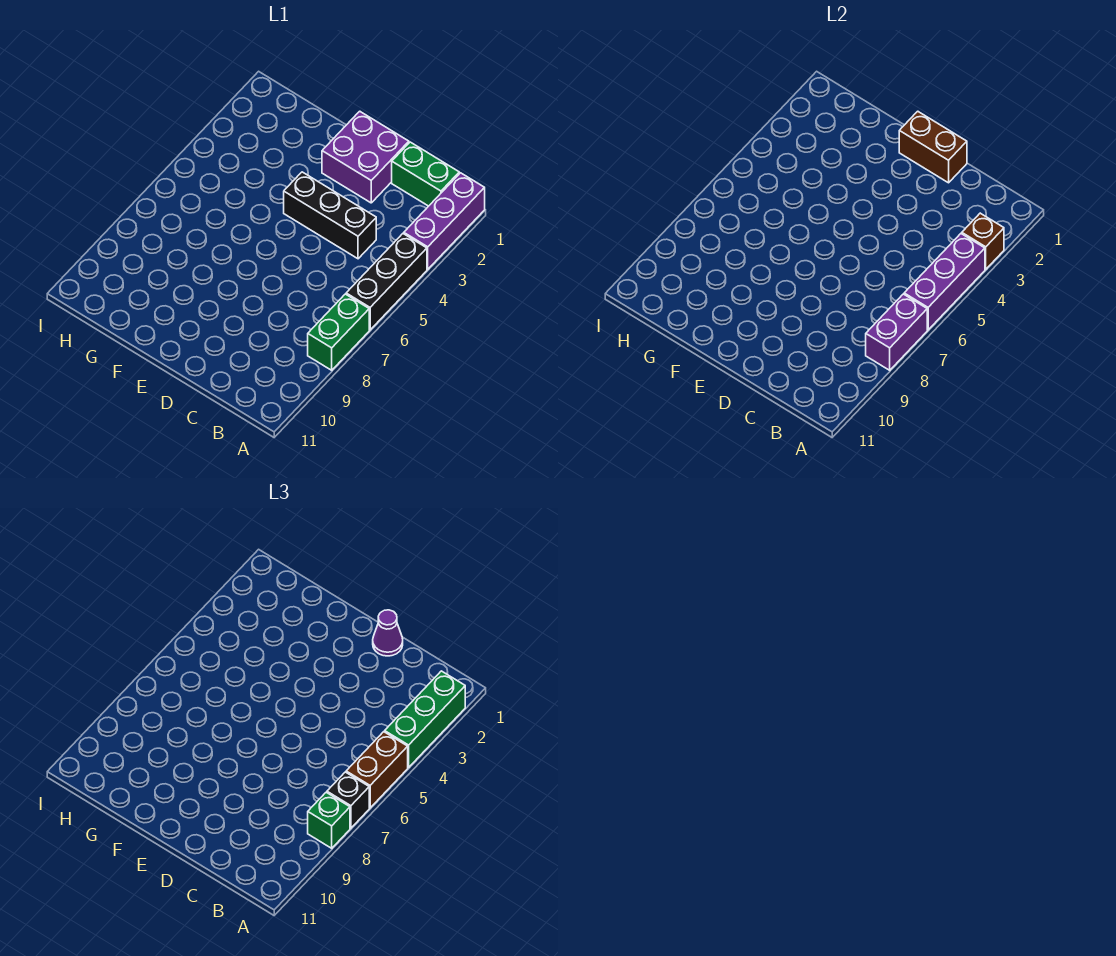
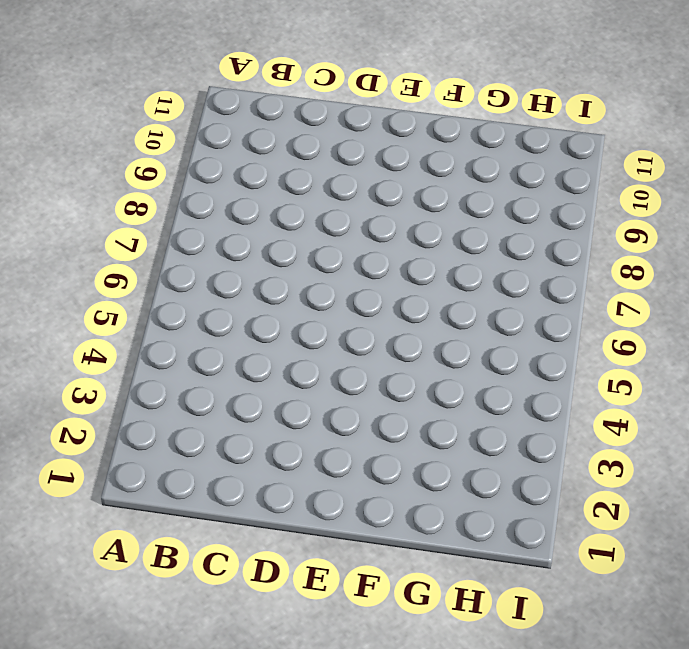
none -> purple 1x3 brick [404,173,485,269]
none -> black 1x3 brick [346,234,427,330]
none -> green 1x2 brick [308,294,369,370]

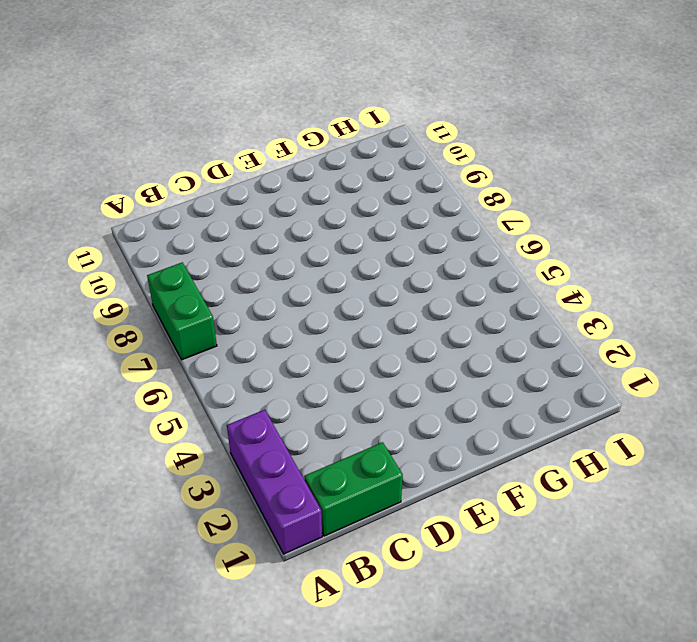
none -> black 1x3 brick [346,234,427,330]
none -> black 1x3 brick [284,172,376,259]
none -> purple 2x2 brick [322,111,409,203]

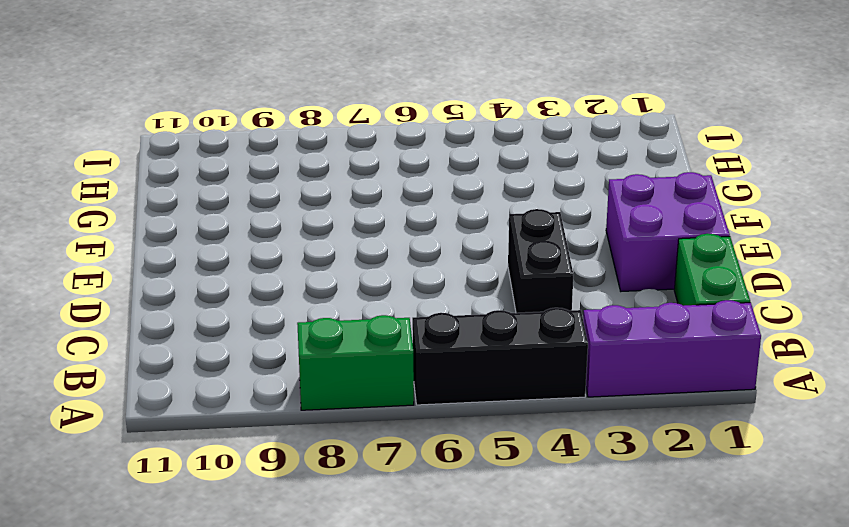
black 1x2 brick [508,209,574,313] -> black 1x3 brick [284,172,376,259]
none -> brown 1x1 brick [962,213,1004,269]
none -> purple 1x3 brick [904,234,985,330]
none -> purple 1x2 brick [866,294,927,370]

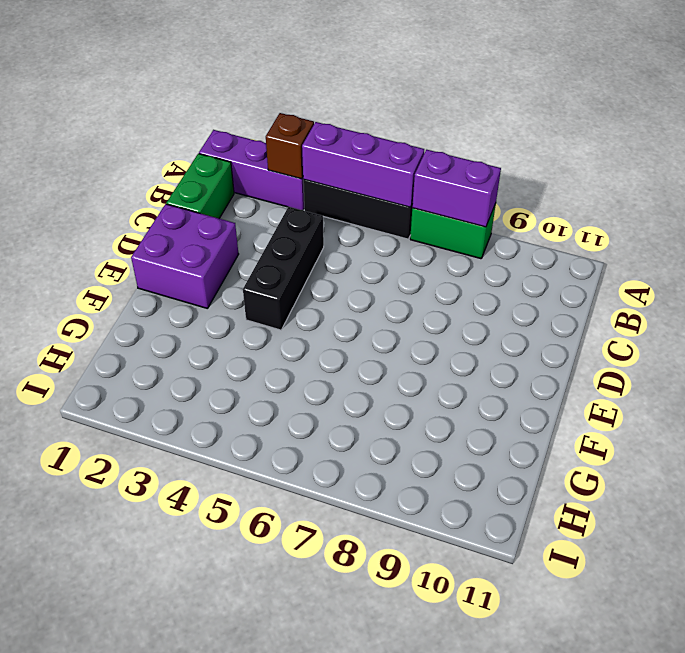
none -> brown 1x2 brick [899,111,967,183]
none -> green 1x3 brick [385,671,465,768]
none -> brown 1x2 brick [346,732,408,808]

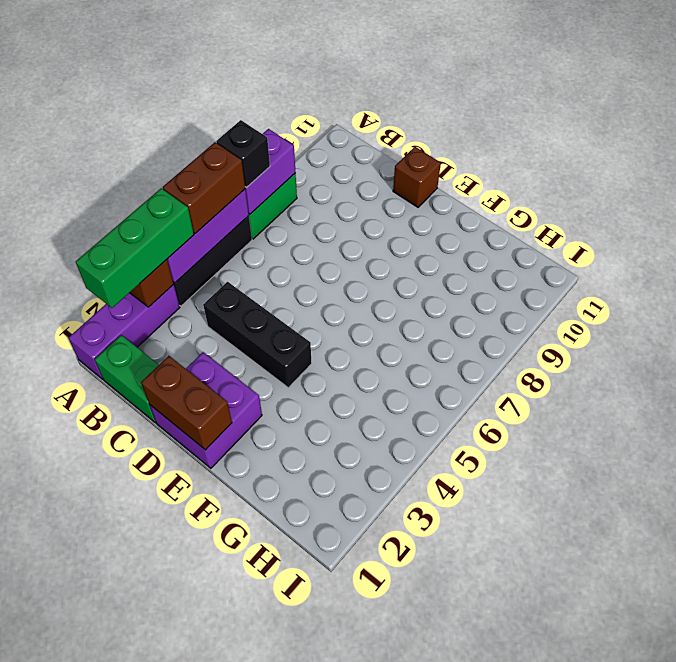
brown 1x1 brick [393,147,441,207] -> none
none -> green 1x1 brick [308,792,350,848]
none -> purple 1x1 cone [373,610,403,656]

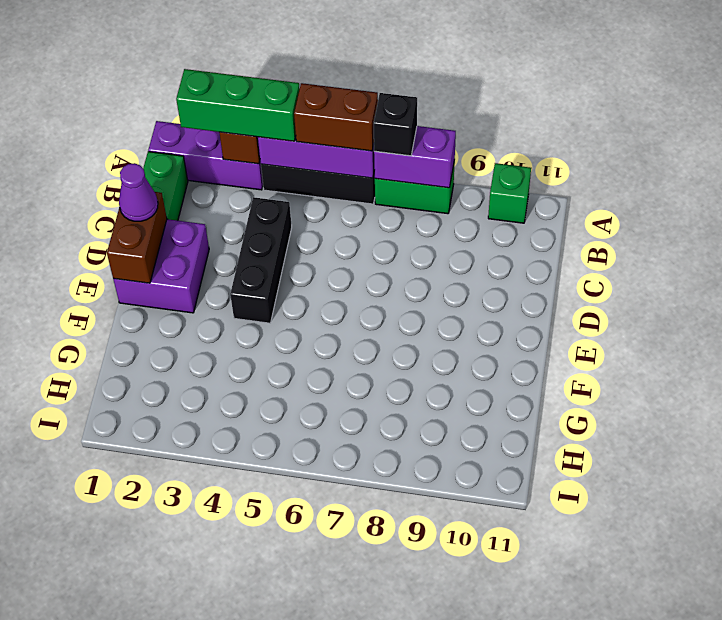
green 1x1 brick [488,163,531,223] -> green 1x1 brick moved to [308,792,350,848]

